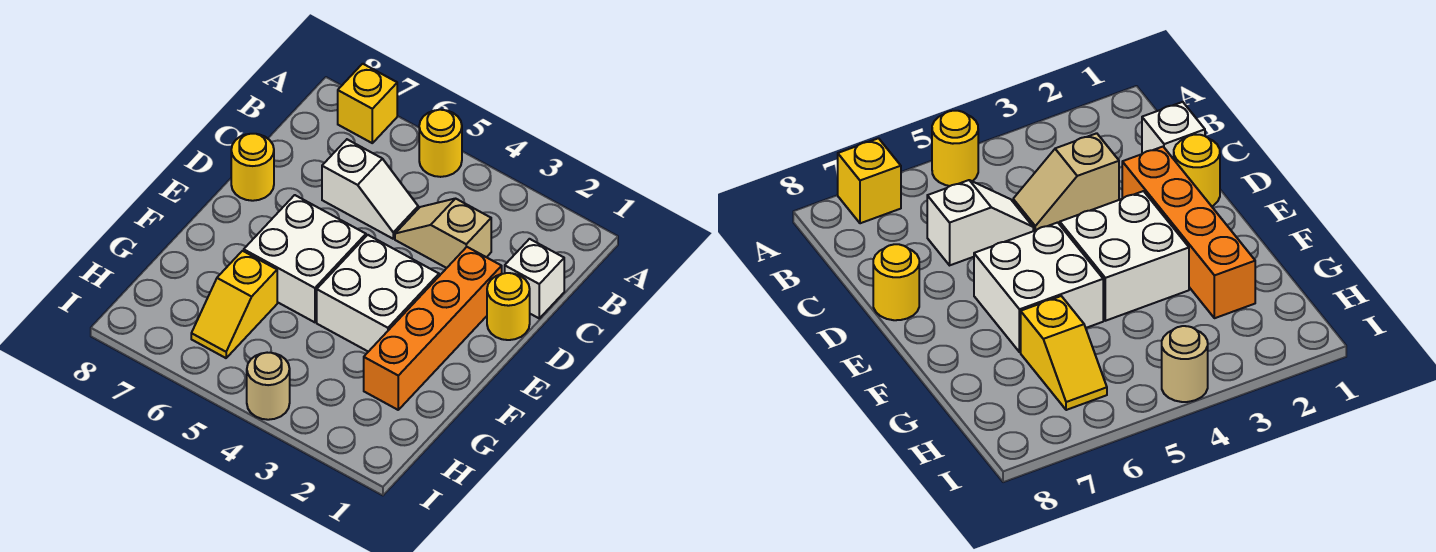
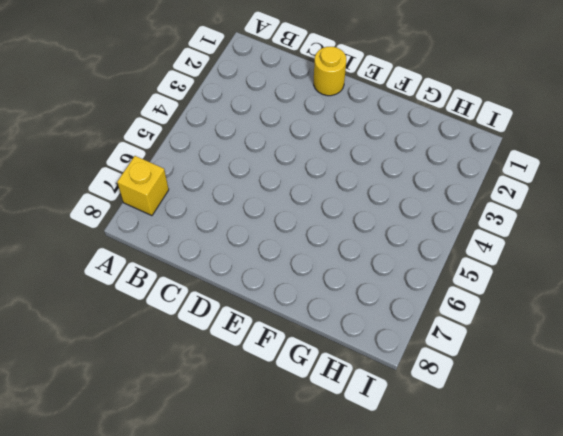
none -> yellow 1x1 round brick [419,110,462,177]
none -> white 1x1 brick [505,239,564,318]
none -> tan 1x2 slope [395,199,491,268]

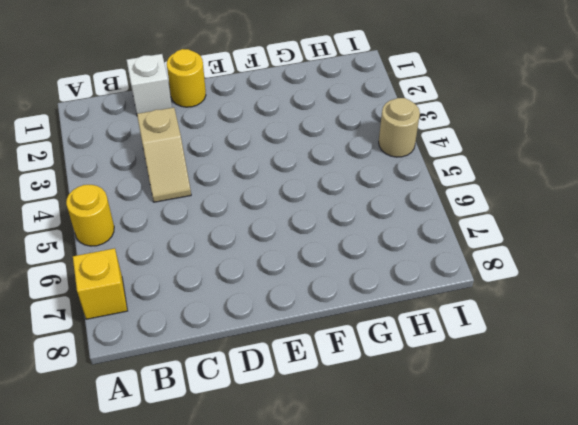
none -> white 1x2 slope [322,139,418,239]
none -> orange 1x4 brick [364,247,502,410]
none -> yellow 1x1 round brick [231,134,274,201]

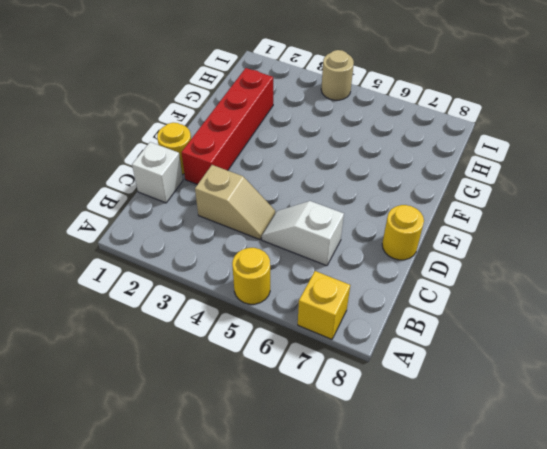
red 1x4 brick [181,68,273,185] -> orange 1x4 brick [364,247,502,410]
none -> white 2x2 brick [317,235,439,352]
none -> white 2x2 brick [244,195,366,322]
none -> yellow 1x2 slope [191,251,277,358]

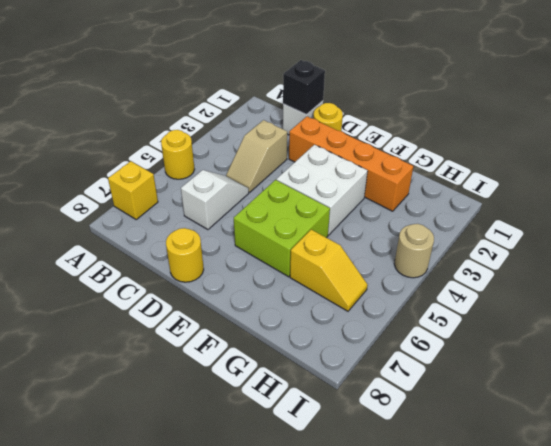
black 1x1 brick [283,60,325,115] -> none
lime 2x2 brick [234,180,330,277] -> white 2x2 brick [244,195,366,322]

